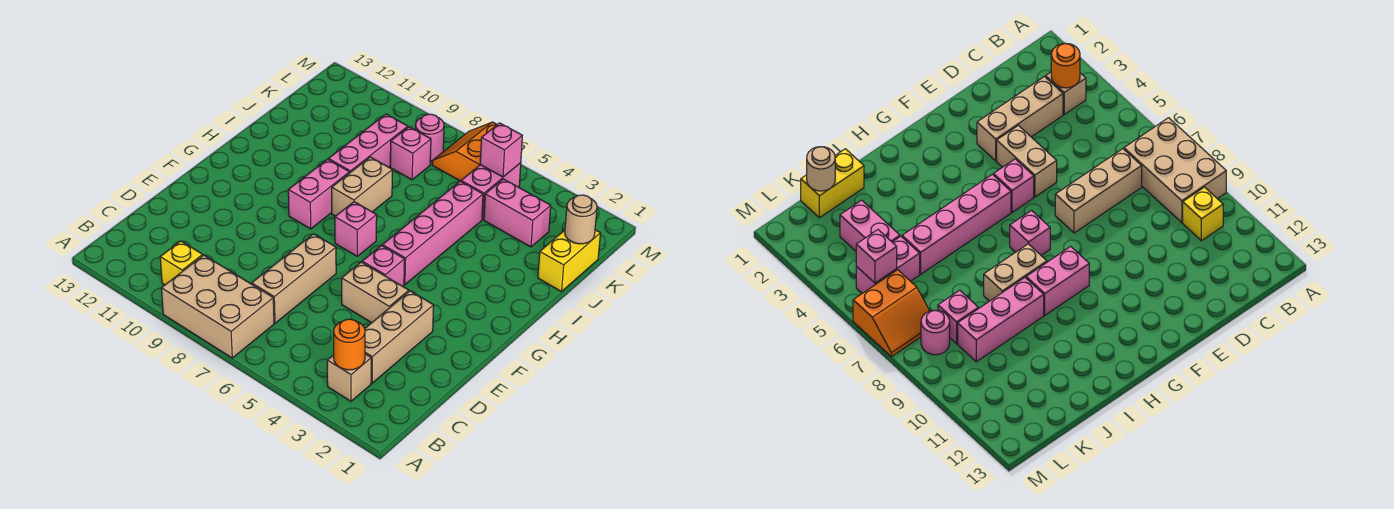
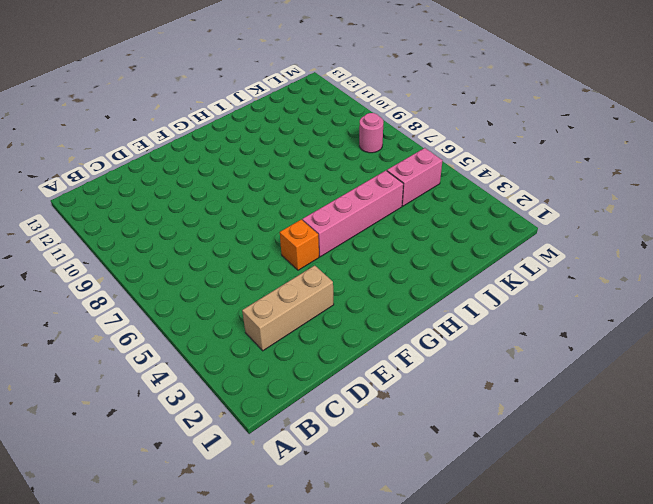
orange 1x1 brick [280,220,319,270] -> pink 1x1 brick [362,246,405,286]
none -> tan 2x3 brick [161,255,274,358]
none -> tan 1x1 brick [327,354,371,401]
none -> yellow 1x1 brick [160,241,203,285]

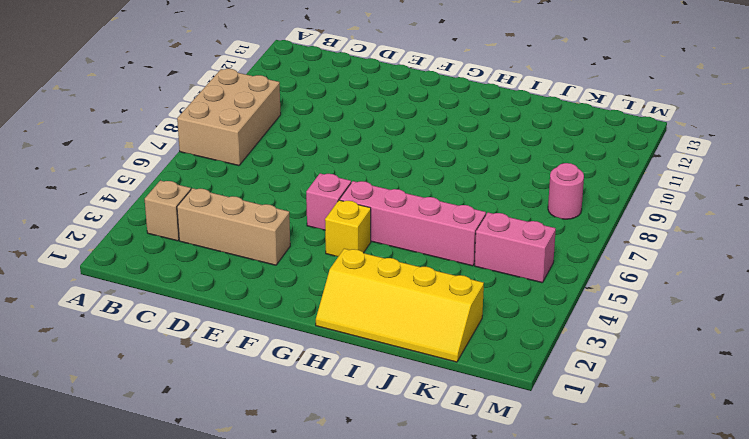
yellow 1x1 brick [325,200,371,256] -> yellow 1x1 brick moved to [160,241,203,285]
yellow 2x4 slope [316,249,484,362] -> yellow 1x2 brick [538,230,601,292]
none -> tan 1x3 brick [252,234,336,323]
none -> tan 1x2 brick [342,262,409,323]
none -> pink 1x1 brick [335,202,377,256]

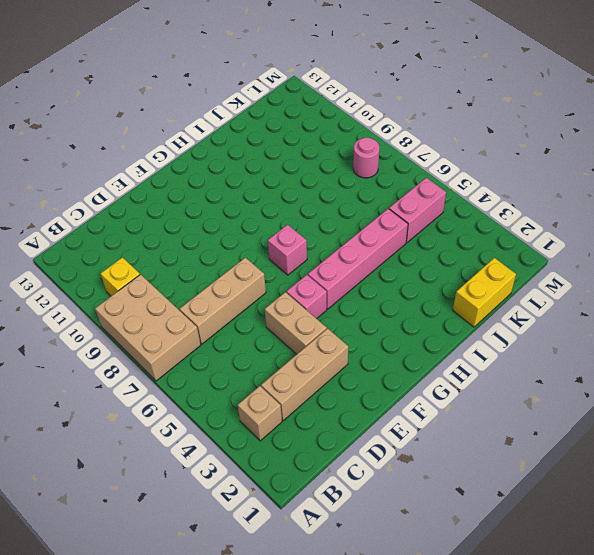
none -> pink 1x2 brick [288,159,350,229]
none -> tan 1x2 brick [332,157,392,216]
none -> pink 1x3 brick [329,114,408,172]

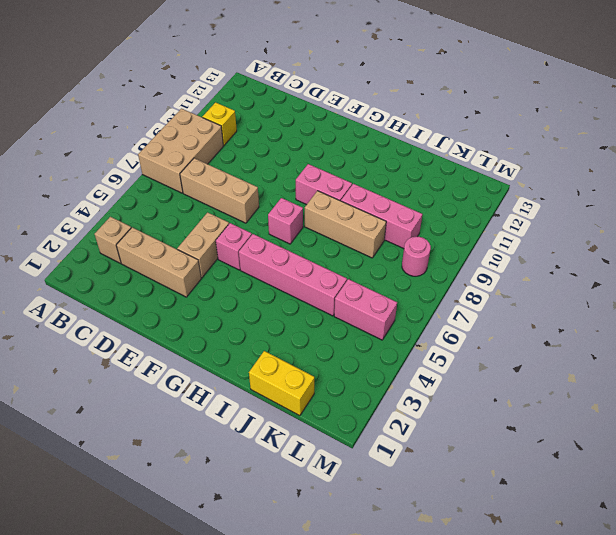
tan 1x3 brick [305,191,386,258] -> tan 1x2 brick [332,157,392,216]
none -> pink 1x2 brick [484,179,551,247]
none -> pink 1x1 brick [390,127,431,180]
none -> orange 2x2 slope [432,122,497,181]

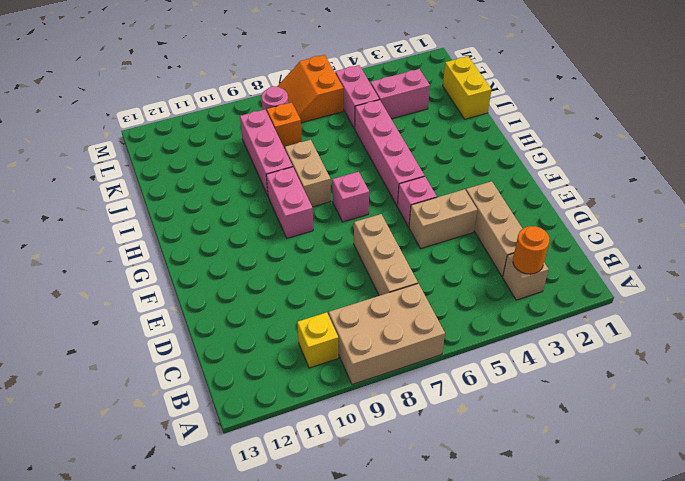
orange 1x1 brick [267,102,302,148] -> pink 1x1 brick [390,127,431,180]
none -> tan 1x1 round brick [565,195,597,244]
none -> pink 1x1 brick [480,123,522,177]

